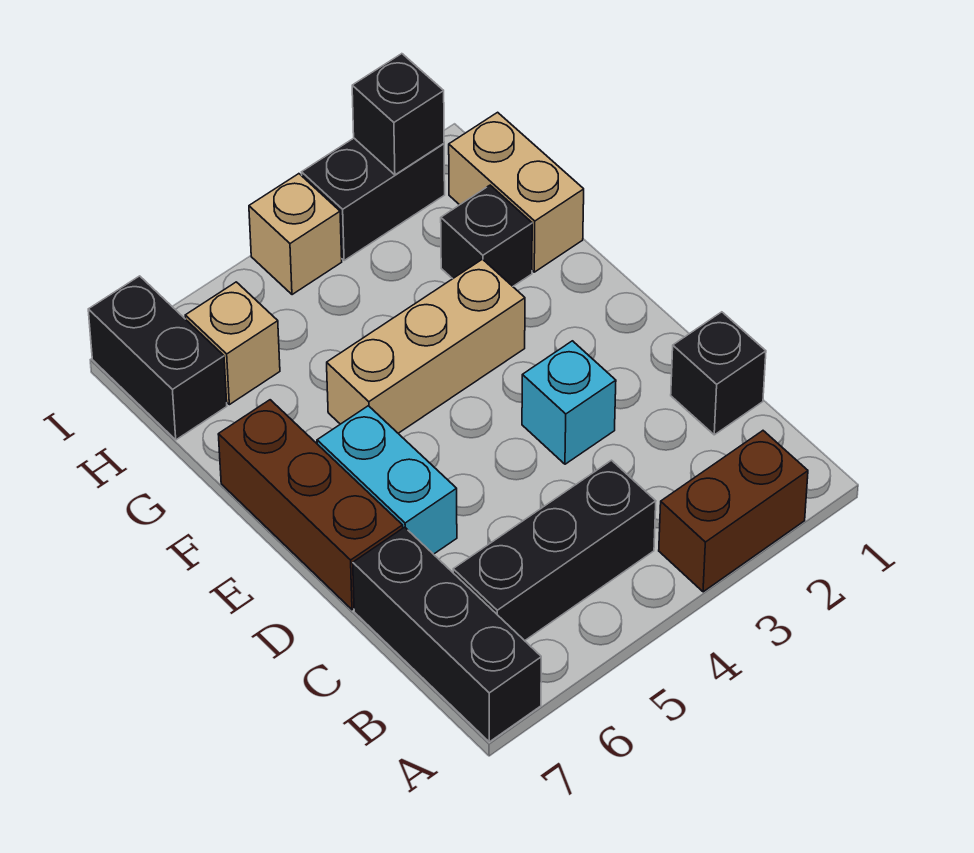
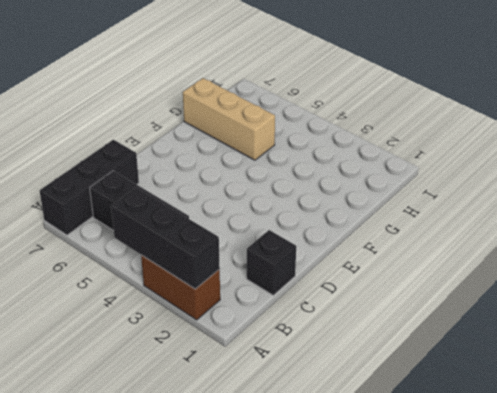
black 1x3 brick [111,187,220,289] -> none
tan 1x3 brick [183,78,275,160] -> tan 1x3 brick moved to [327,259,525,433]
none -> cyan 1x1 brick [522,341,616,464]
none -> cyan 1x2 brick [317,406,457,554]
none -> brown 1x3 brick [218,400,403,610]

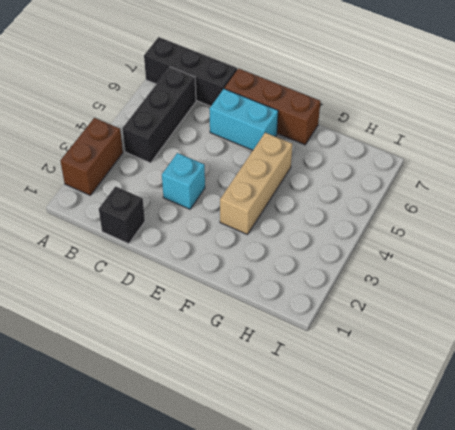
none -> tan 1x2 brick [449,112,584,272]
none -> black 1x1 brick [441,185,532,286]
none -> tan 1x1 brick [185,282,280,405]

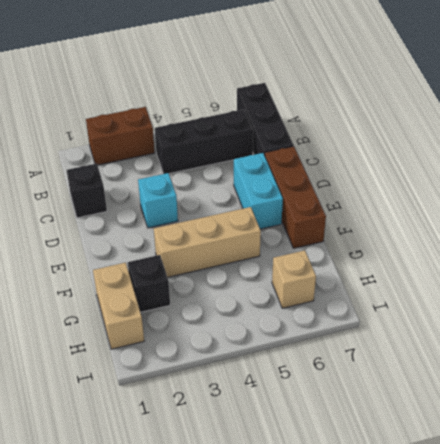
none -> black 1x2 brick [88,276,227,440]
none -> black 1x2 brick [302,138,445,261]
none -> tan 1x1 brick [249,174,342,295]

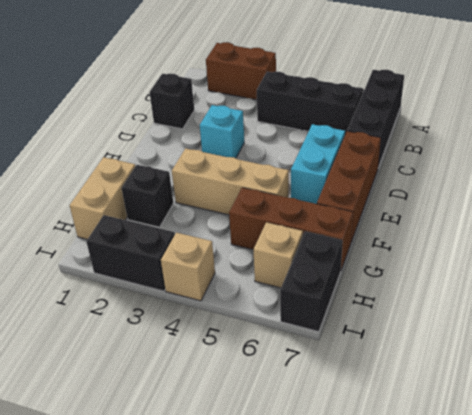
brown 1x3 brick [229,188,353,269] -> none
none -> black 1x1 brick [352,54,444,175]

